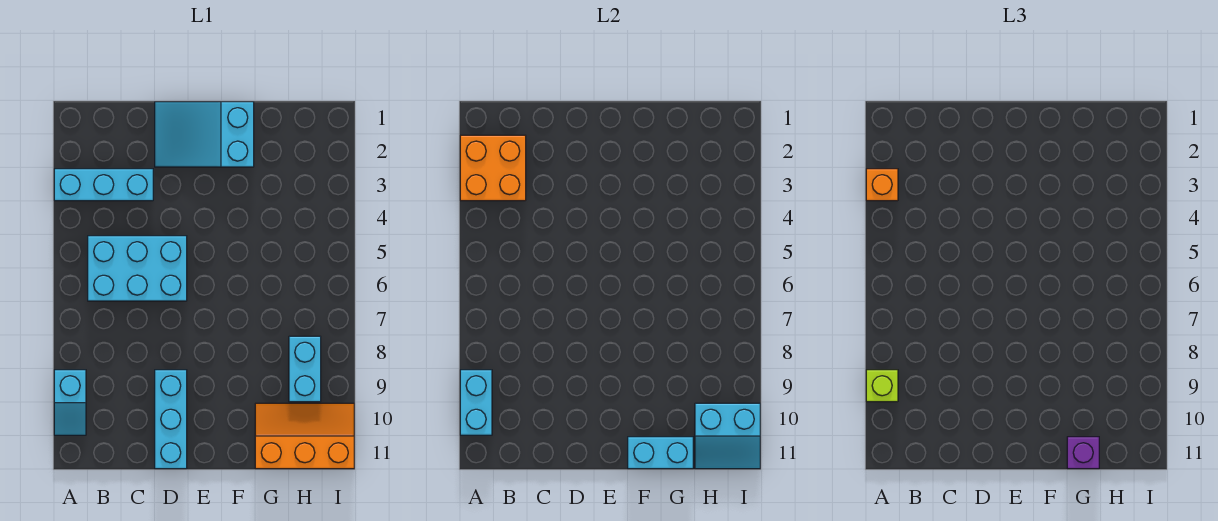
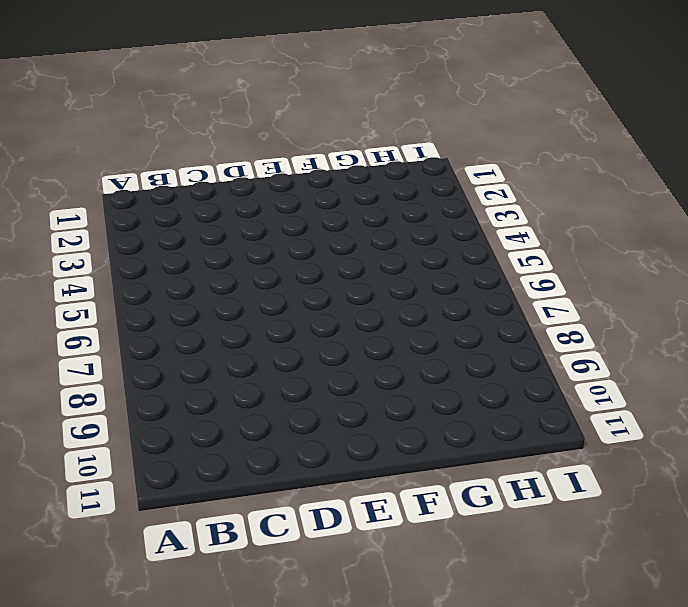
none -> cyan 1x3 brick [54,169,153,201]
none -> cyan 1x2 slope [54,370,86,435]
none -> cyan 2x3 brick [88,236,187,301]

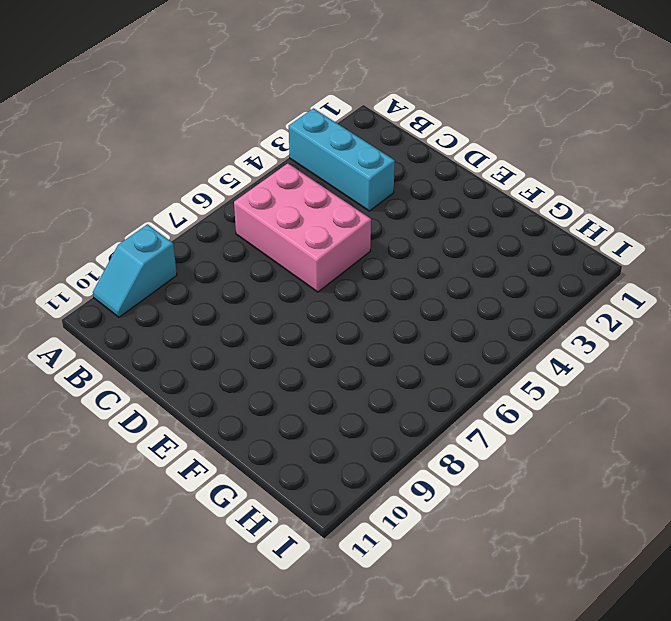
pink 2x3 brick [234,163,371,292] -> cyan 2x3 brick [88,236,187,301]
none -> cyan 2x3 slope [155,102,254,167]
none -> cyan 1x3 brick [155,370,187,469]
none -> orange 2x3 slope [255,403,354,469]

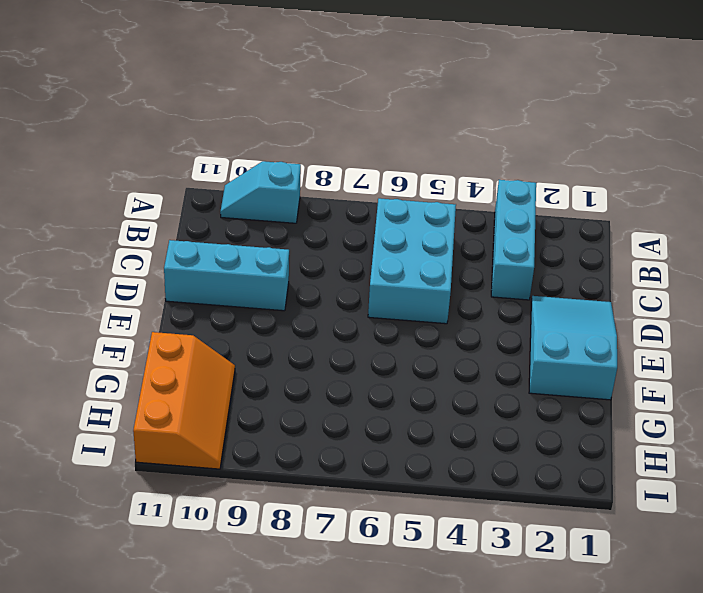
none -> cyan 1x2 brick [289,336,321,402]
none -> orange 2x2 brick [460,135,526,201]
none -> cyan 1x2 brick [460,370,492,435]

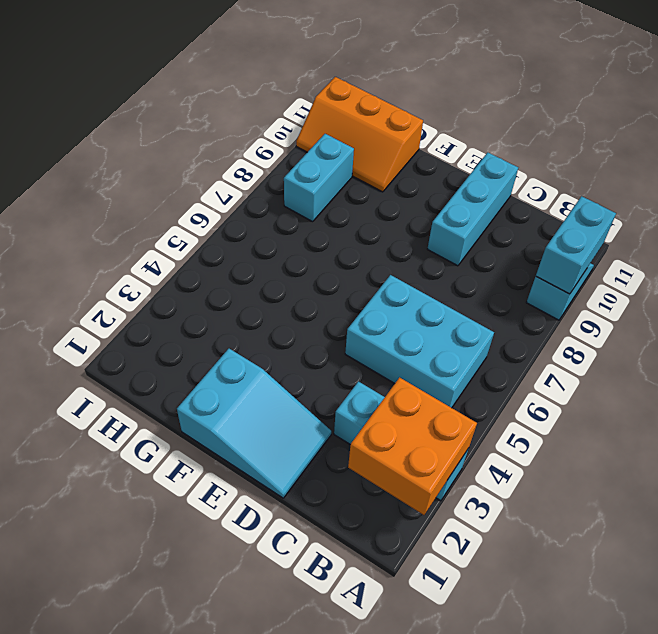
none -> cyan 1x2 brick [628,437,693,469]
none -> cyan 2x2 slope [695,403,760,469]
none -> orange 1x1 brick [866,169,898,201]

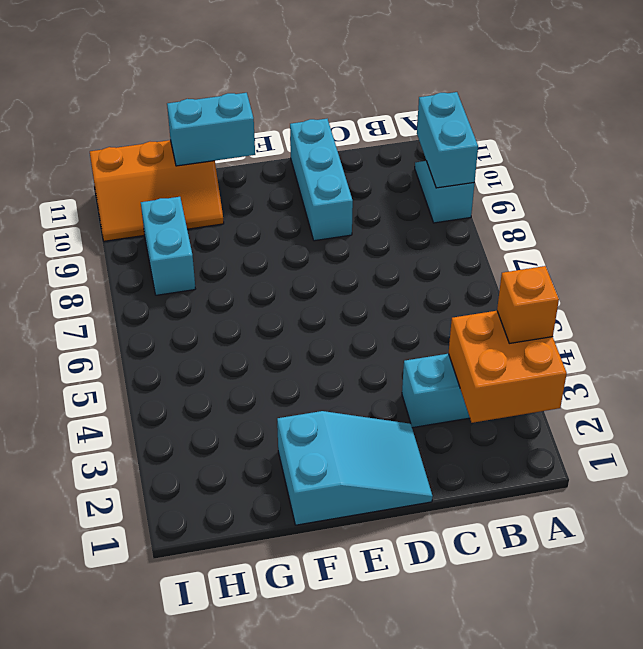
none -> cyan 2x3 brick [88,236,187,301]
none -> cyan 2x2 slope [695,403,760,469]
none -> lime 1x1 brick [866,370,898,402]

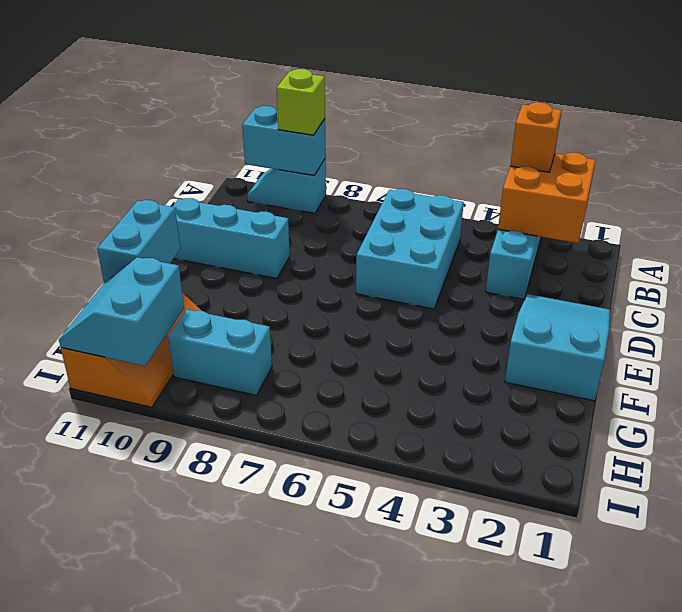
none -> purple 1x1 brick [1067,437,1099,469]

